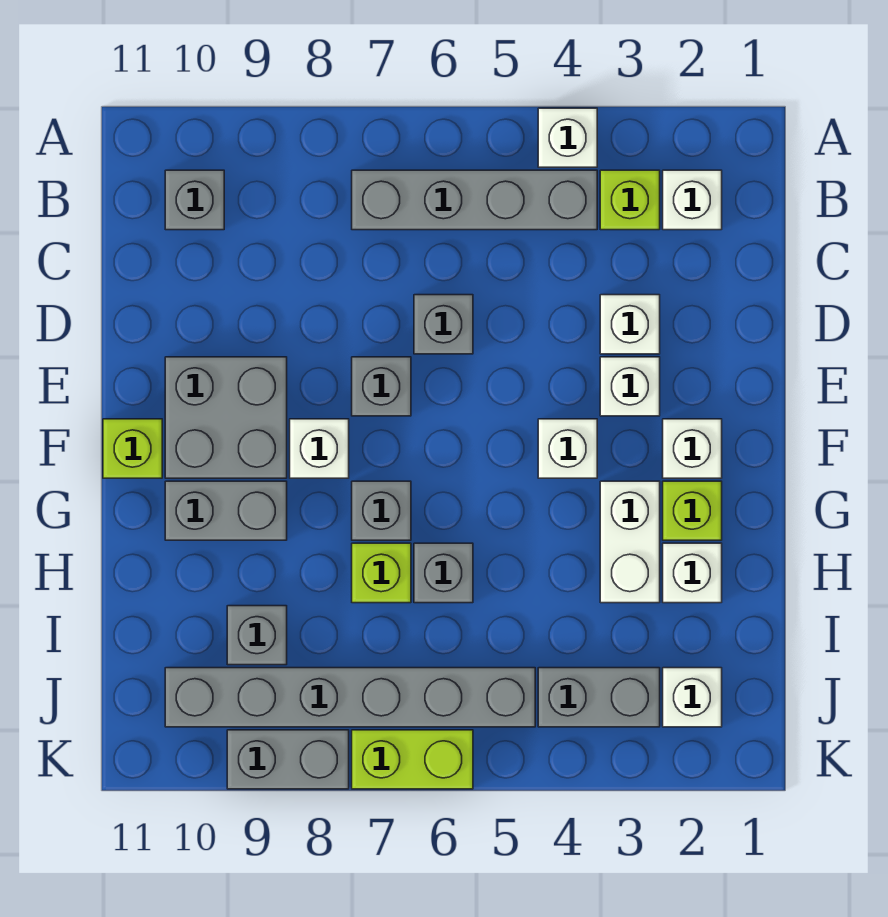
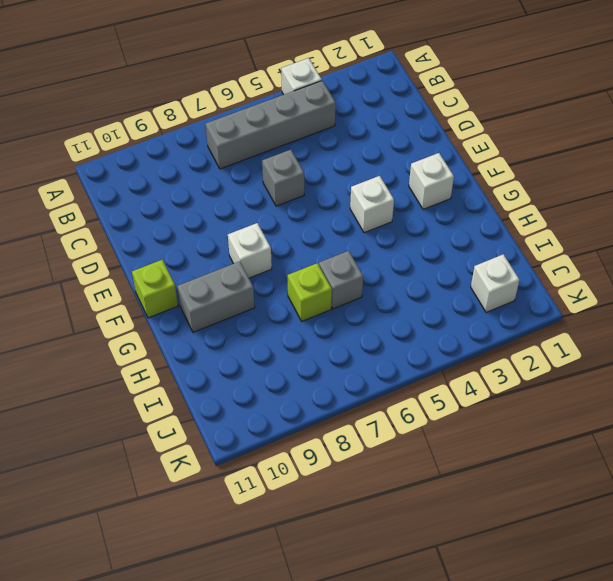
none -> white 1x1 brick [663,170,722,230]
none -> lime 1x1 brick [600,170,660,230]
none -> grey 1x1 brick [165,170,224,230]

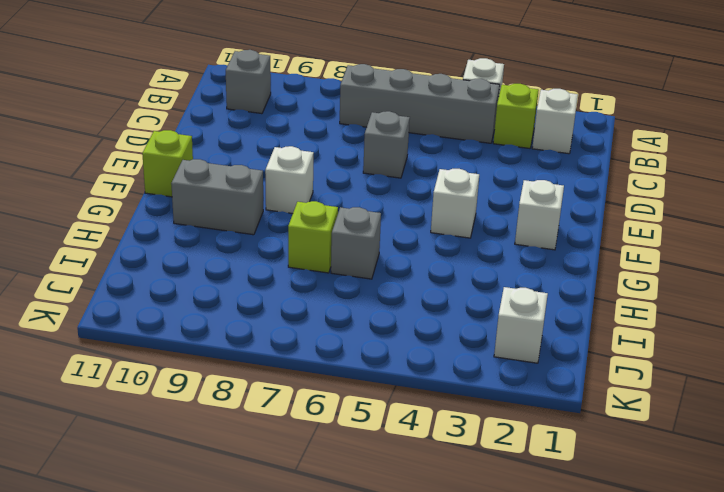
none -> white 1x1 brick [600,295,660,354]
none -> white 1x1 brick [600,357,660,416]
none -> grey 1x1 brick [352,357,411,416]

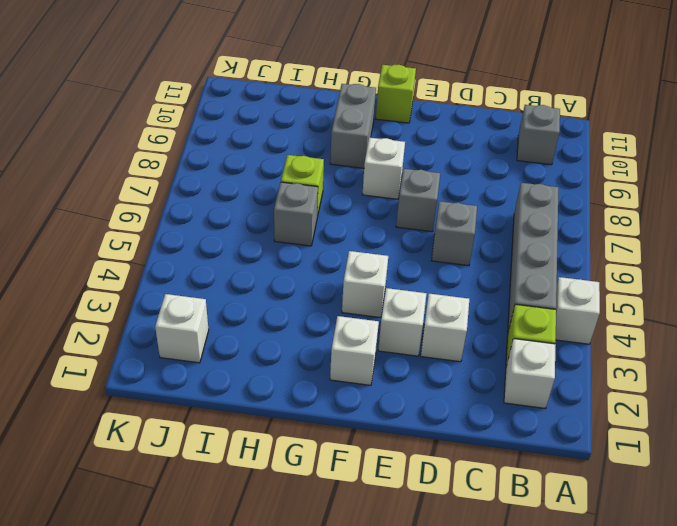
none -> grey 2x2 brick [165,357,287,478]
none -> lime 1x1 brick [663,481,722,540]
none -> white 1x2 brick [600,481,660,603]

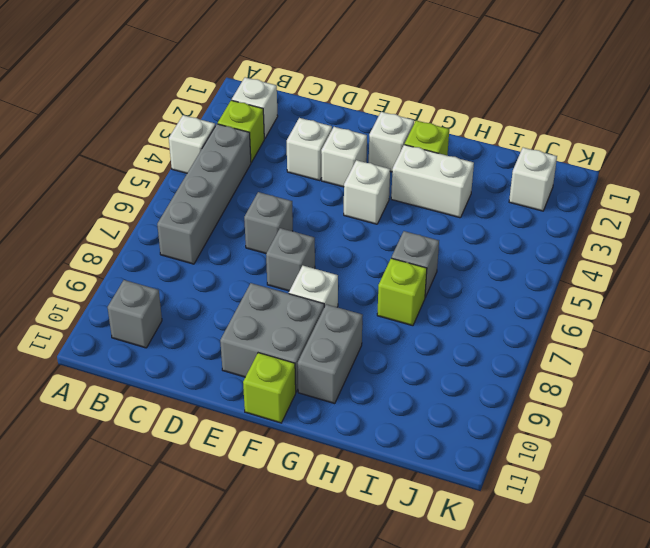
none -> grey 1x1 brick [352,481,411,540]
none -> white 1x1 brick [663,543,722,603]
none -> grey 1x1 brick [227,606,287,665]

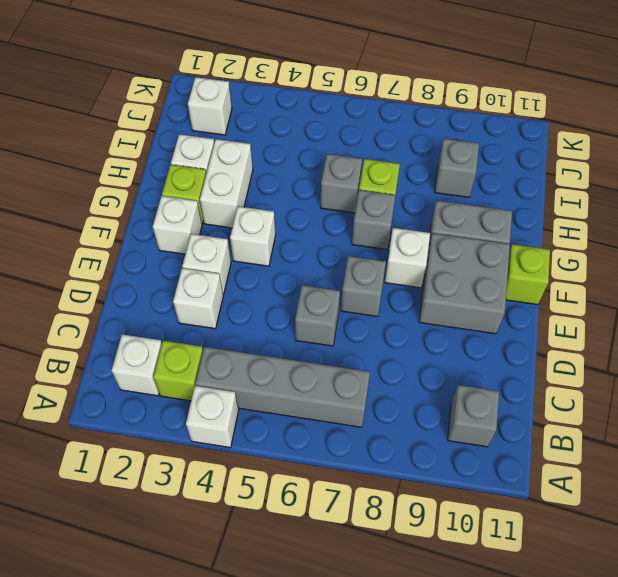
none -> grey 1x2 brick [538,668,660,727]
none -> grey 1x6 brick [165,668,535,727]
none -> lime 1x2 brick [352,730,473,789]

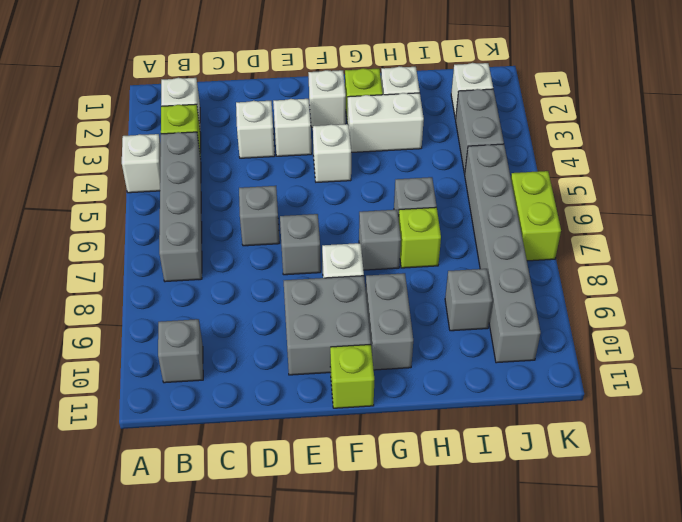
none -> grey 1x2 brick [227,730,349,789]

